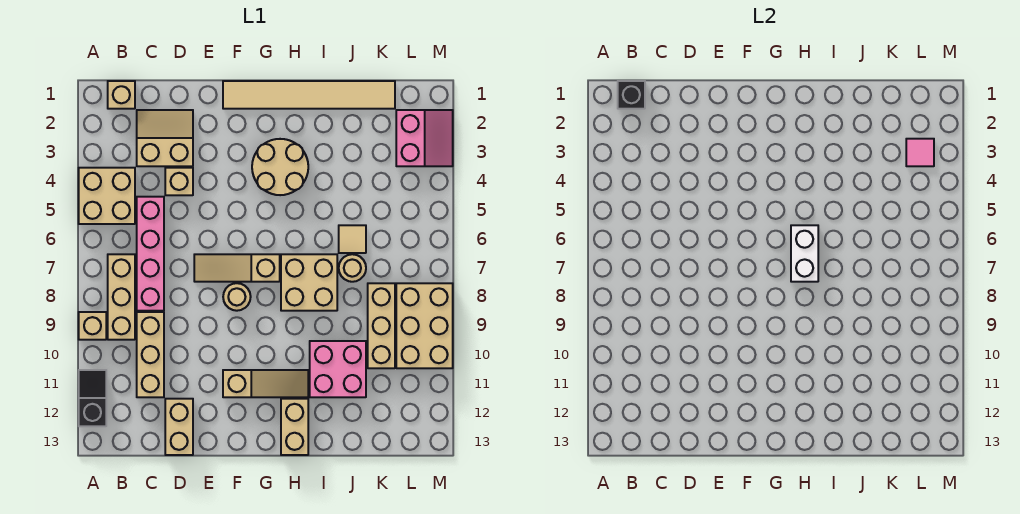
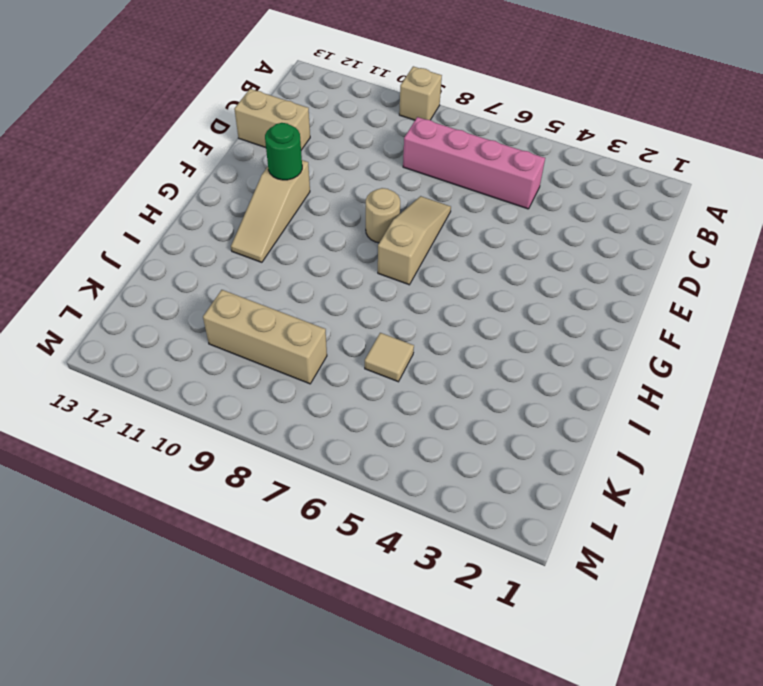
green 1x1 round brick [265,123,302,180] -> none
none -> tan 2x2 brick [79,168,135,224]
none -> black 1x2 slope [79,370,106,426]
none -> tan 1x1 brick [108,81,135,109]

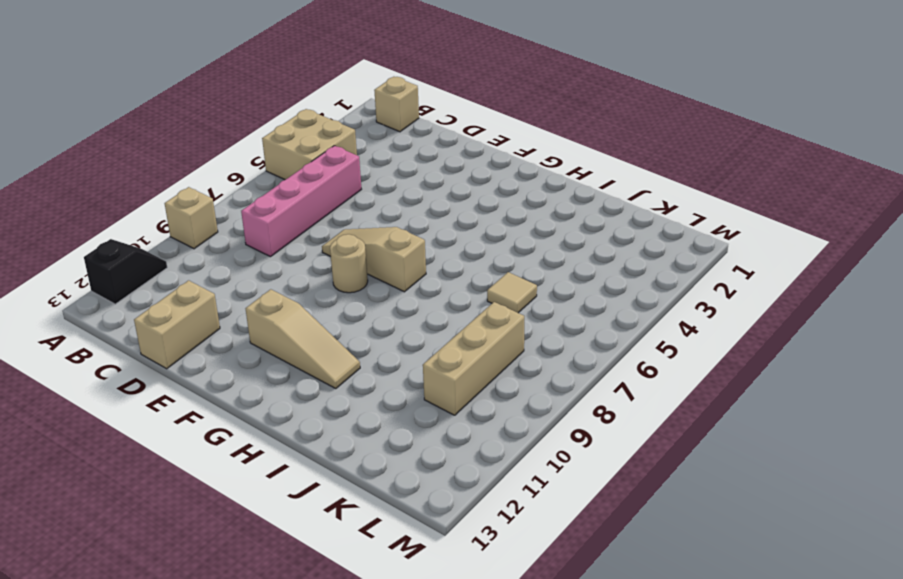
none -> tan 1x3 brick [108,254,135,340]
none -> tan 2x2 slope [137,110,193,166]
none -> tan 1x3 brick [137,312,164,397]

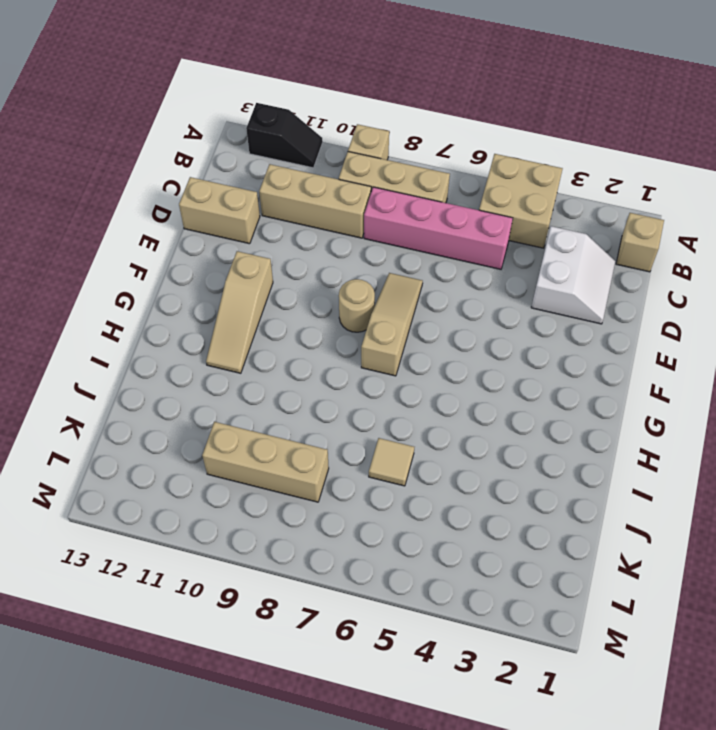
white 2x2 slope [531,226,615,324] -> tan 2x2 slope [137,110,193,166]
none -> tan 1x1 brick [165,168,193,195]
none -> tan 1x6 tile [223,81,395,109]
none -> tan 2x2 round brick [252,139,308,195]

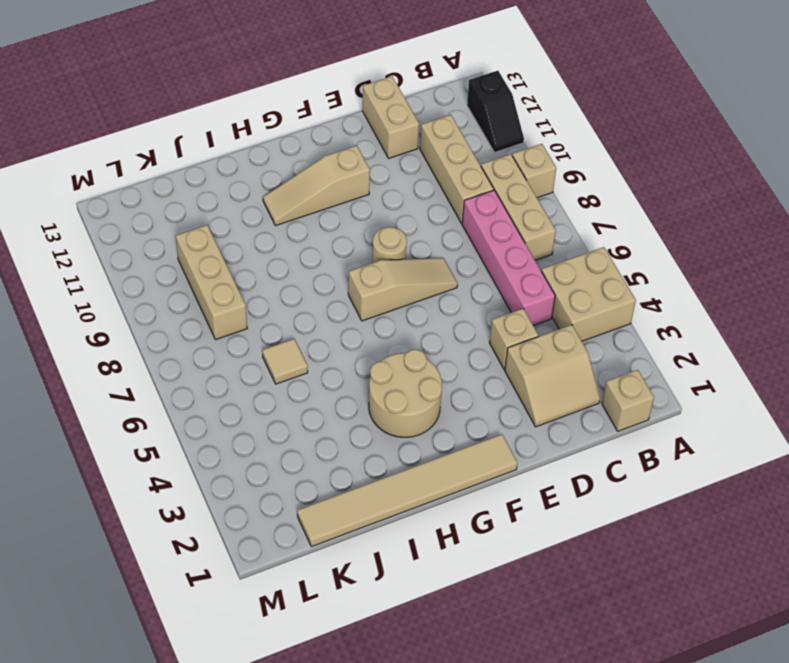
none -> tan 2x2 brick [281,254,337,311]
none -> tan 1x2 brick [281,399,308,455]
none -> pink 2x2 brick [310,341,366,397]

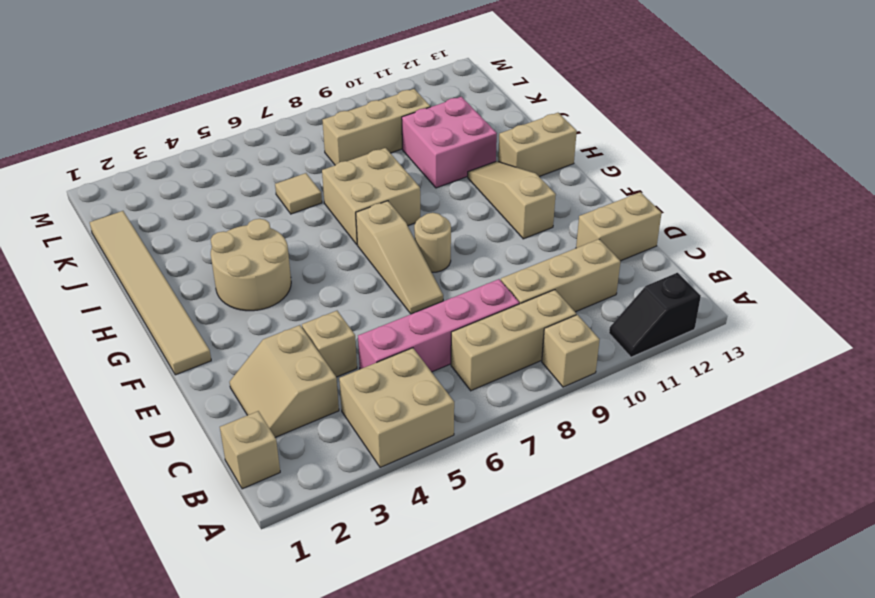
none -> tan 1x1 round brick [339,254,366,282]
none -> pink 2x2 slope [396,110,453,166]
none -> tan 2x3 brick [396,283,453,368]

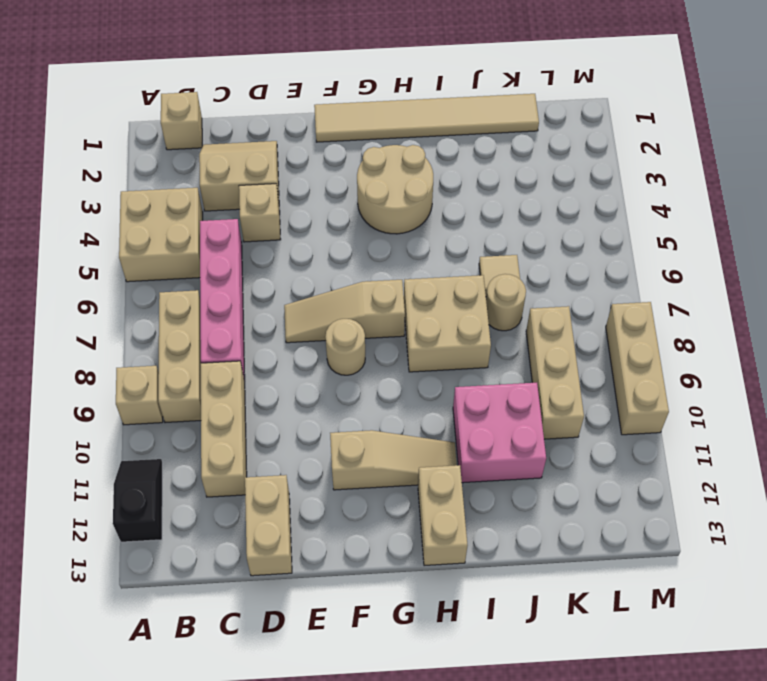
tan 1x3 brick [606,302,669,435] -> tan 2x3 brick [396,283,453,368]
none -> pink 2x2 slope [396,110,453,166]
none -> black 1x1 brick [618,81,645,109]
none -> white 1x2 brick [791,225,818,282]

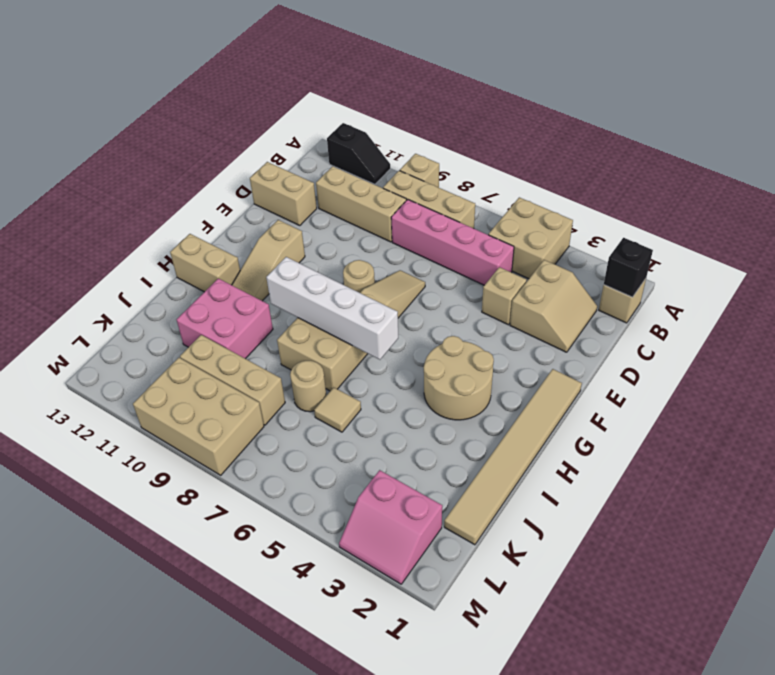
white 1x4 brick [266,257,398,360] -> white 1x2 brick [791,225,818,282]
none -> pink 1x1 tile [906,139,934,166]

